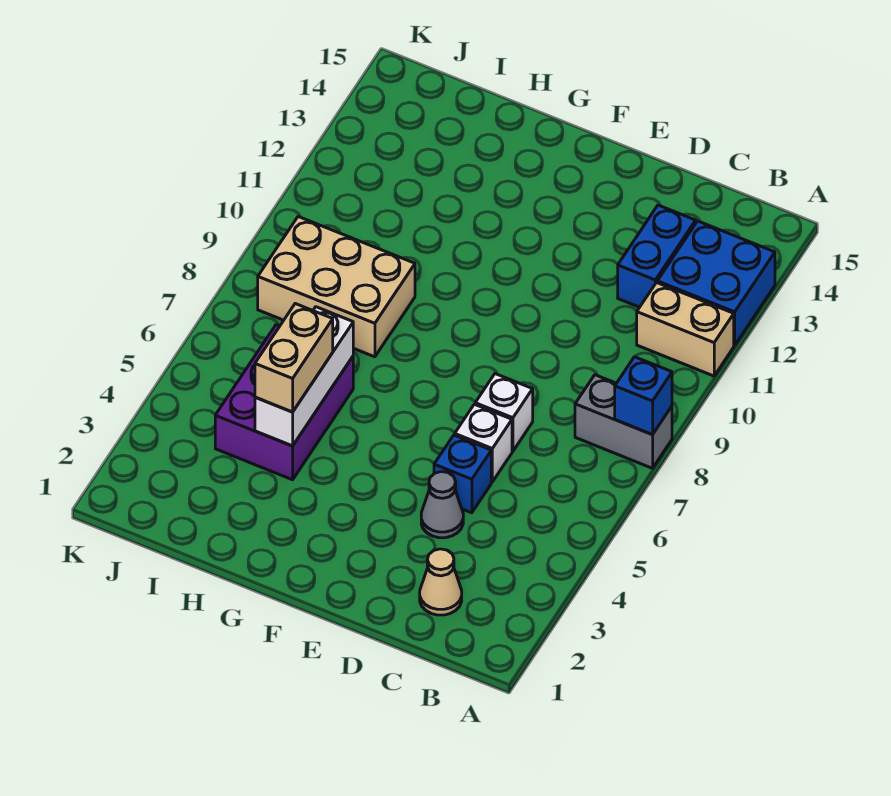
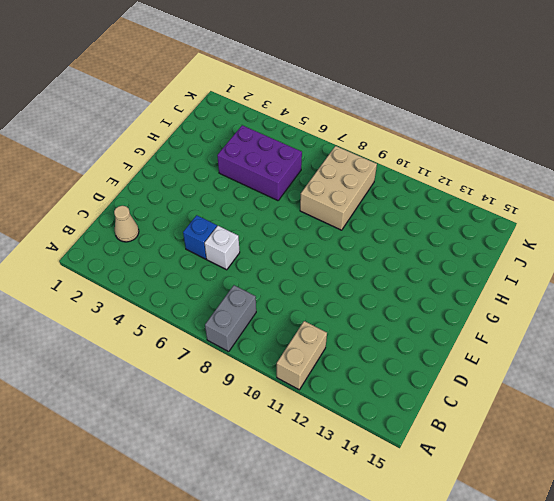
none -> blue 2x2 brick [657,221,775,345]
none -> blue 1x2 brick [618,205,696,307]
none -> grey 1x1 cone [421,472,463,538]

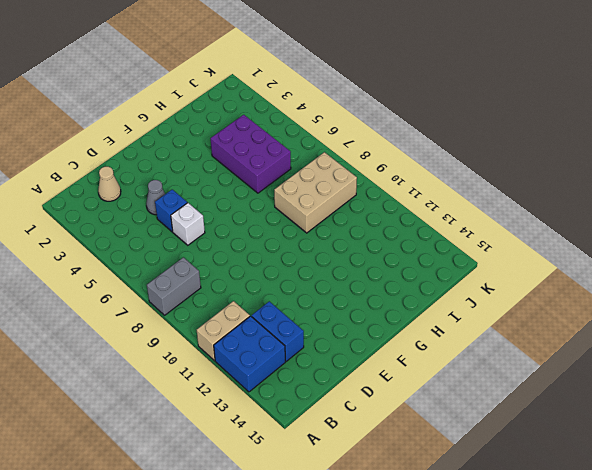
none -> white 1x1 brick [475,374,533,451]
none -> blue 1x1 brick [615,357,672,435]
none -> white 1x3 brick [255,307,353,446]

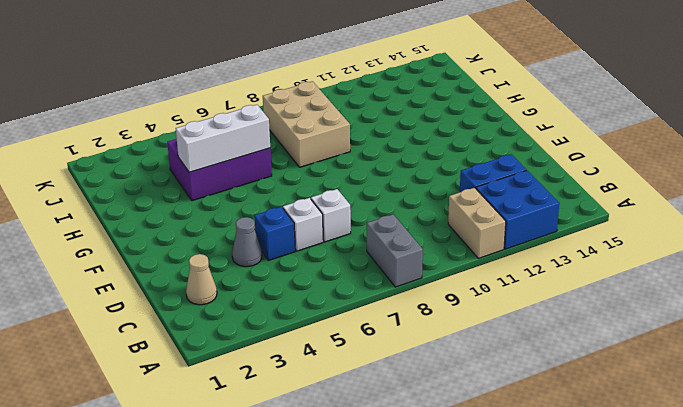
none -> blue 1x1 brick [615,357,672,435]
none -> tan 1x2 brick [255,304,333,412]

